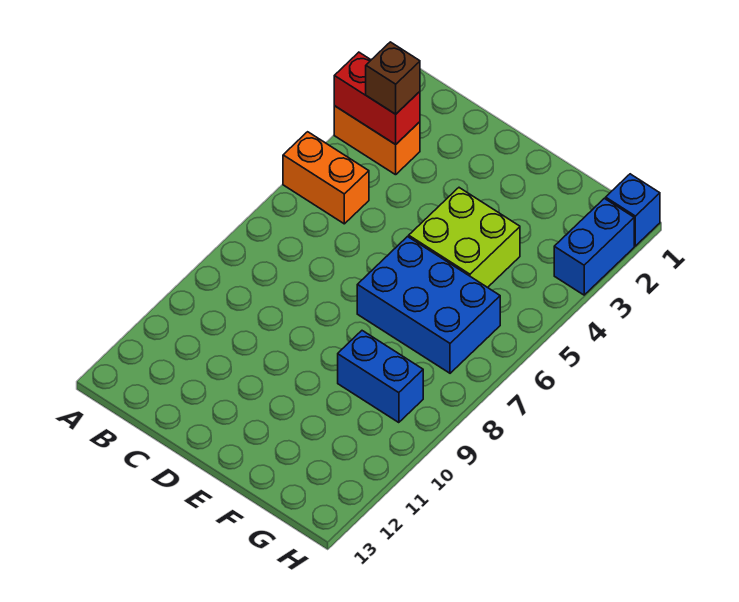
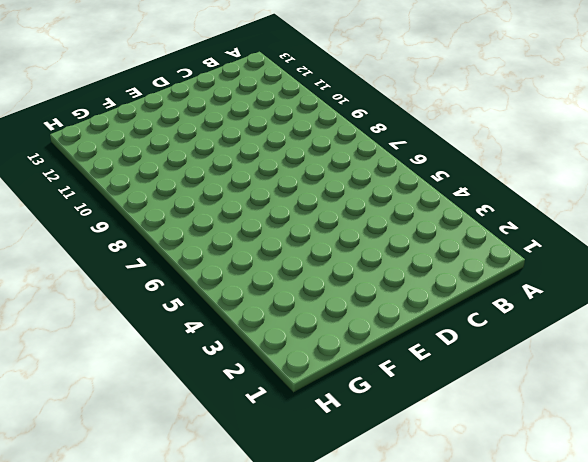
none -> orange 1x2 brick [334,106,420,175]
none -> orange 1x2 brick [283,132,369,224]

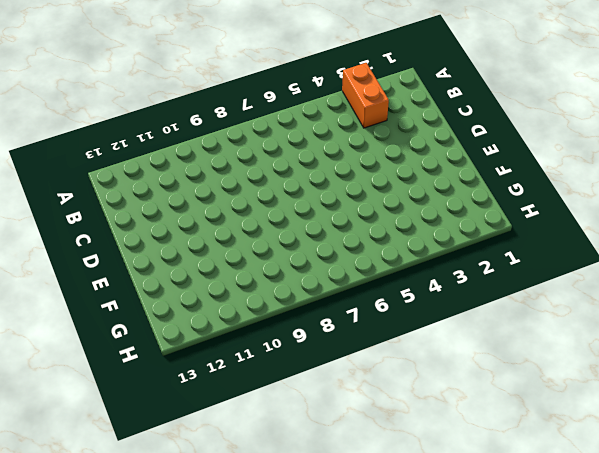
none -> orange 1x2 brick [283,132,369,224]
none -> lime 2x2 brick [409,188,520,288]

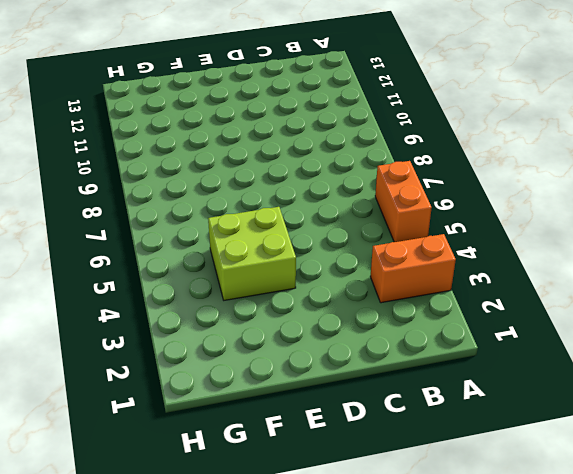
orange 1x2 brick [375,161,432,242] -> orange 1x2 brick turned to [283,132,369,224]
none -> blue 2x3 brick [357,237,500,373]
none -> blue 1x2 brick [338,331,423,423]

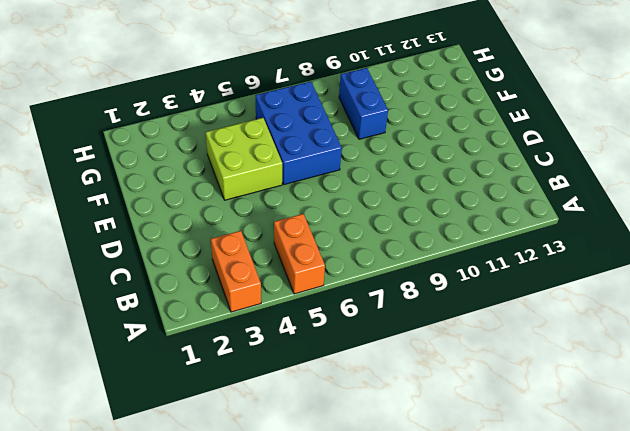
none -> blue 1x1 brick [606,174,660,246]
none -> blue 1x2 brick [554,198,634,295]

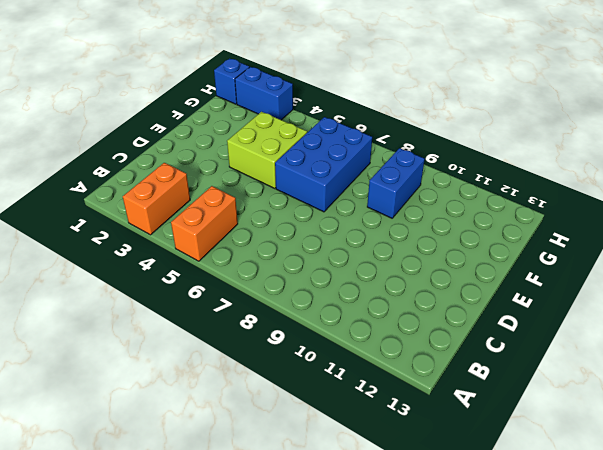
none -> red 1x2 brick [334,52,420,144]
none -> brown 1x1 brick [366,42,420,114]

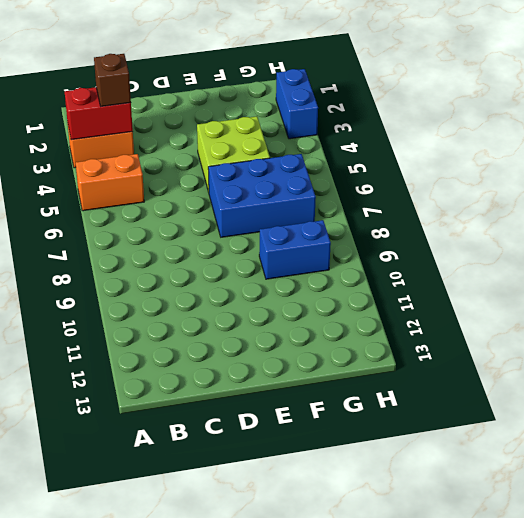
none -> blue 1x1 brick [606,174,660,246]

